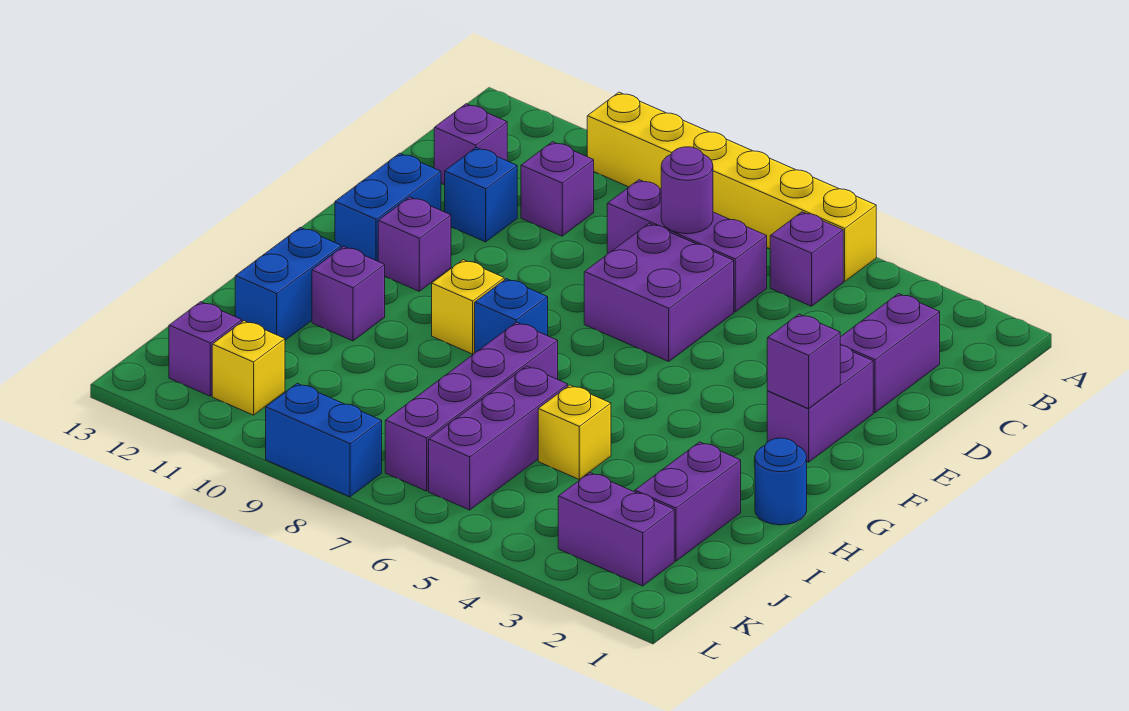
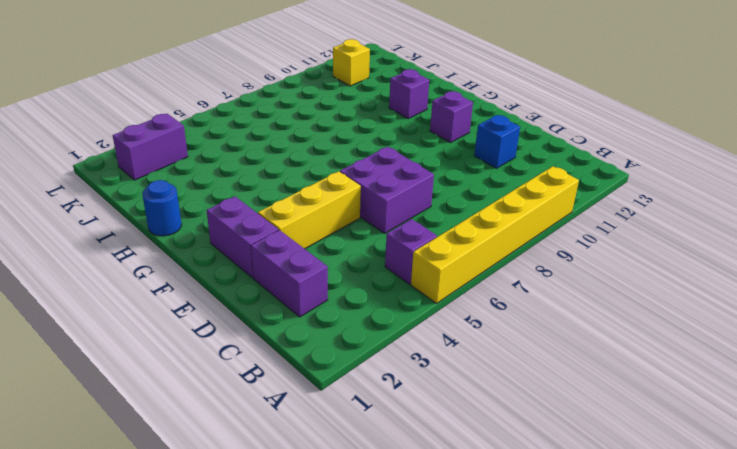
yellow 1x3 brick [258,171,361,249] -> none
none -> purple 1x3 brick [607,180,767,312]
none -> purple 1x1 brick [521,142,594,236]
none -> purple 1x1 brick [434,104,507,185]

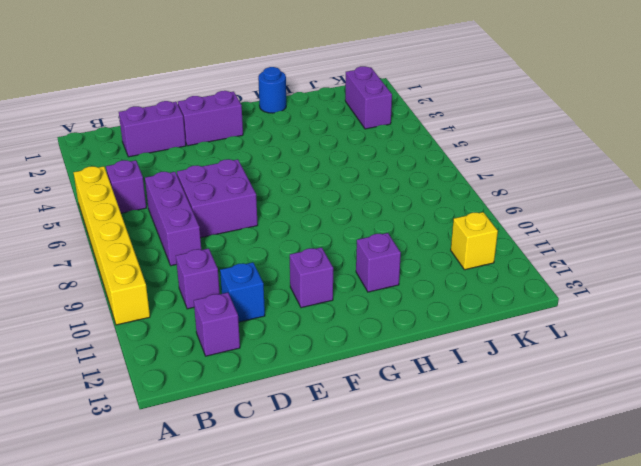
none -> blue 1x2 brick [335,153,441,261]
none -> blue 1x1 brick [475,279,548,353]
none -> yellow 1x1 brick [432,260,504,354]

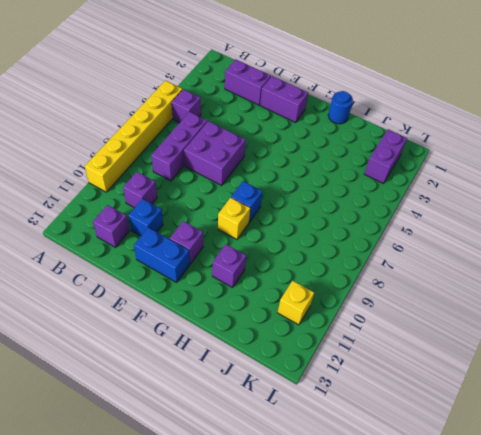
none -> purple 1x4 brick [385,322,558,491]
none -> blue 1x2 brick [235,228,341,340]
none -> purple 1x2 brick [635,442,741,561]

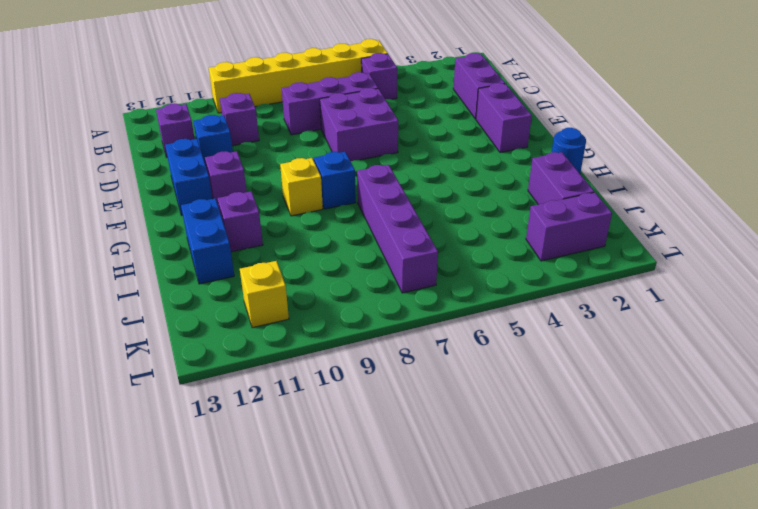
none -> yellow 1x1 brick [538,385,611,479]
none -> purple 1x3 brick [429,366,568,510]
none -> purple 1x1 brick [169,302,242,396]

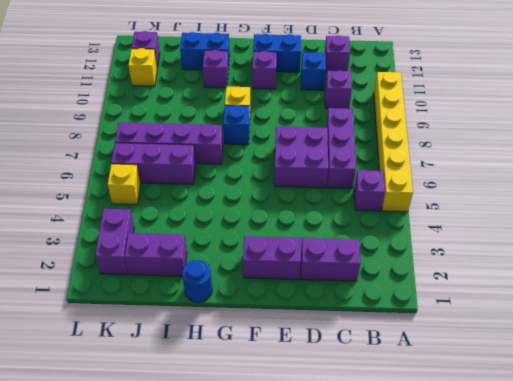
yellow 1x1 brick [108,164,141,204] -> yellow 1x1 brick moved to [538,385,611,479]
none -> blue 1x2 brick [266,383,382,497]
none -> purple 1x1 round brick [661,147,713,234]
none -> purple 1x1 brick [767,314,840,409]

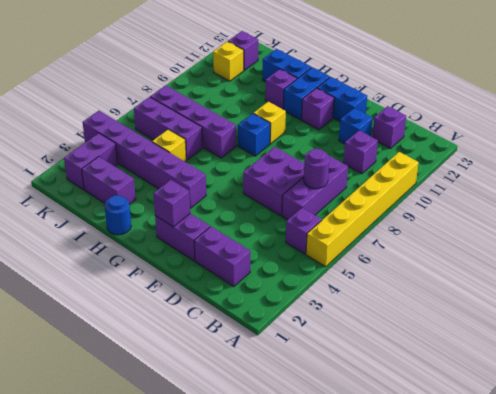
purple 1x6 brick [83,111,206,208] -> none
blue 1x2 brick [283,67,330,120] -> blue 1x2 brick moved to [266,383,382,497]

